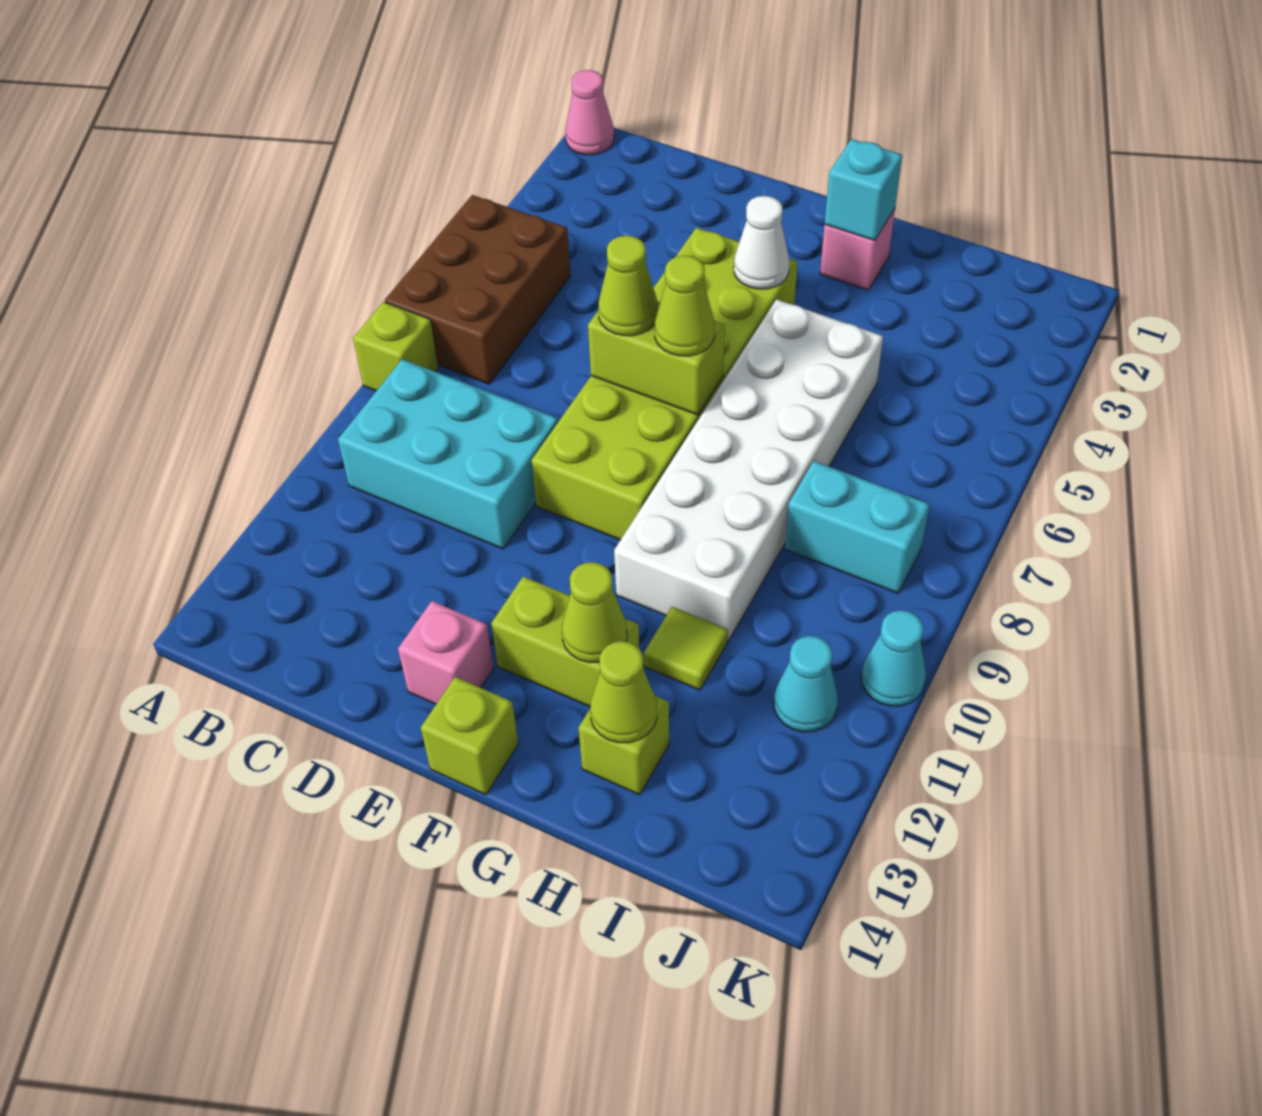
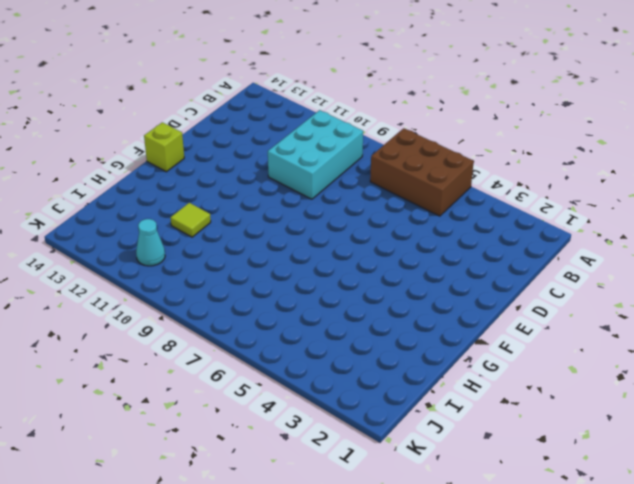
none -> pink 1x1 cone [565,70,614,155]
none -> lime 1x1 brick [353,302,438,391]
none -> lime 2x6 brick [532,228,798,540]

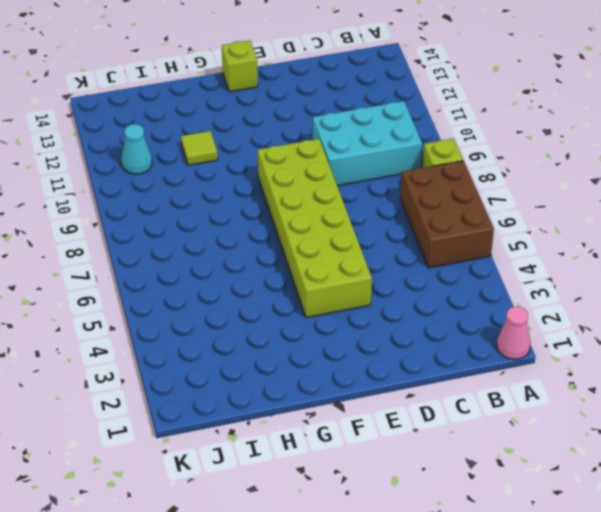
none -> pink 1x1 brick [398,601,494,704]
none -> lime 1x2 brick [491,577,639,707]
none -> pink 1x1 brick [820,209,895,290]

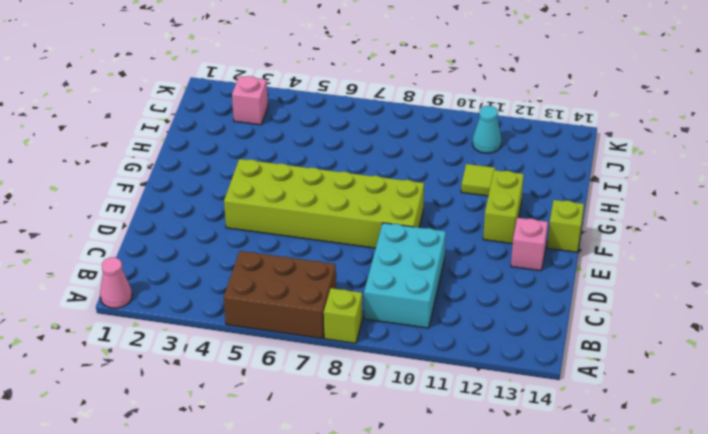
pink 1x1 brick [232,76,268,125] -> pink 1x1 brick moved to [820,209,895,290]
none -> white 2x6 brick [614,299,883,641]
none -> lime 1x1 brick [579,696,669,795]
none -> cyan 1x2 brick [785,461,930,593]

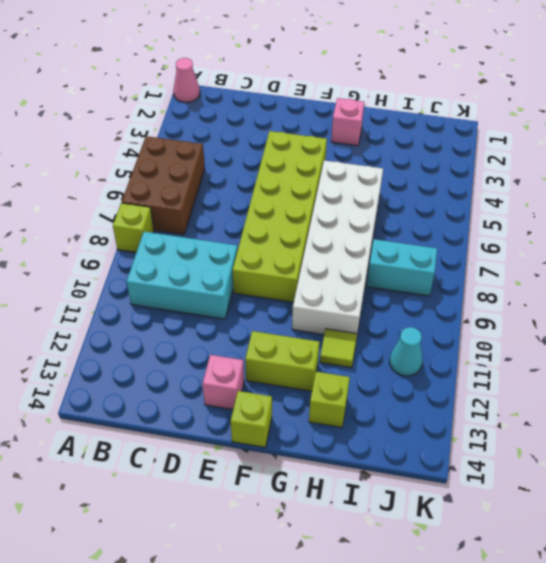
none -> cyan 1x1 cone [861,610,926,706]
none -> lime 1x2 brick [588,301,725,415]
none -> white 1x1 cone [734,196,789,289]

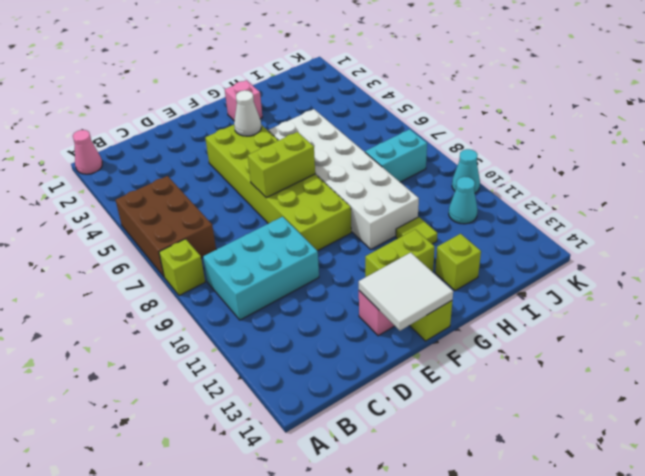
white 2x2 tile [359,252,453,331] -> none
none -> cyan 1x1 brick [825,139,902,241]
none -> lime 1x1 cone [562,562,627,663]
none -> lime 1x1 cone [590,641,657,743]

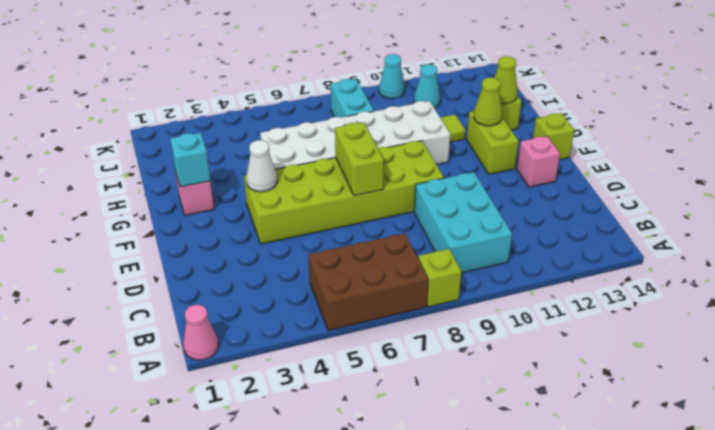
none -> lime 1x1 cone [598,236,658,336]
none -> lime 1x1 cone [655,255,715,356]

